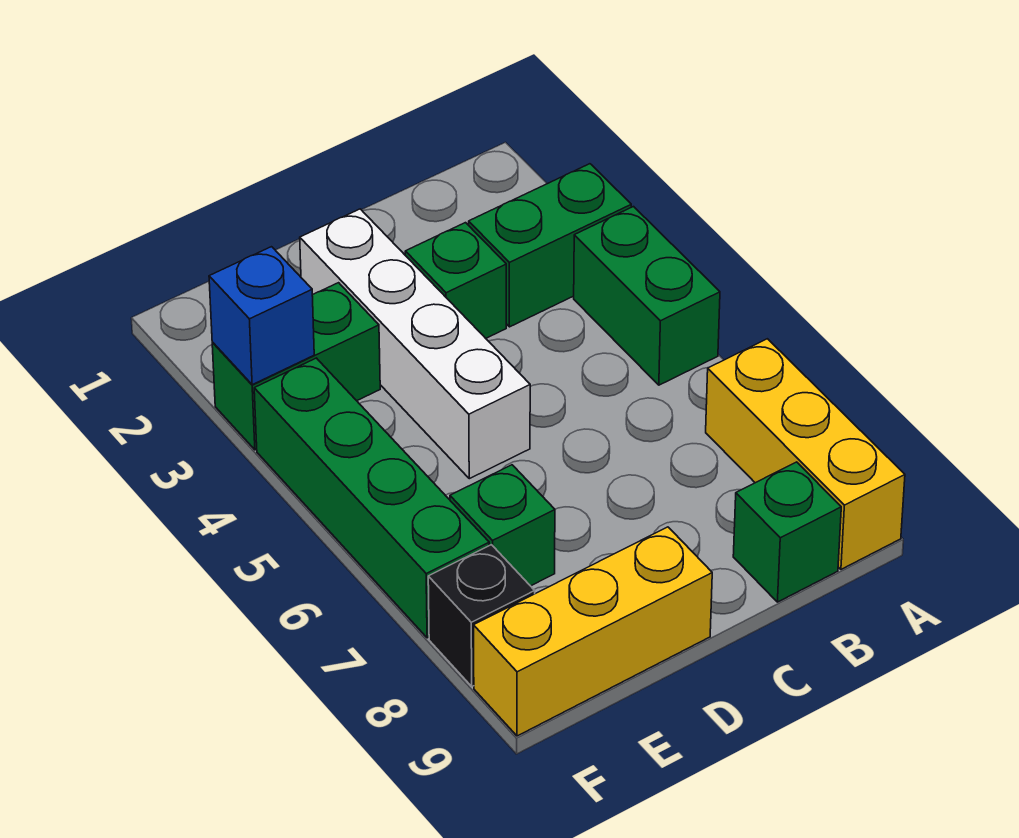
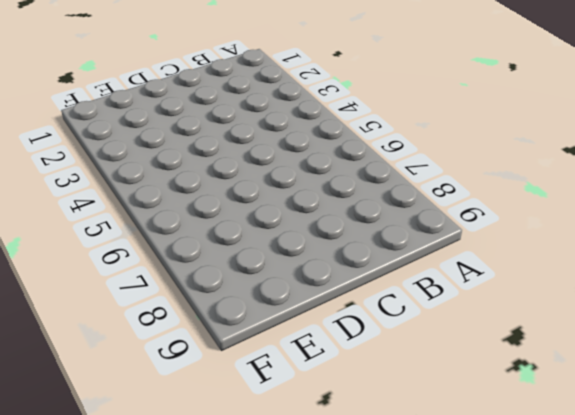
none -> green 1x2 brick [469,164,631,327]
none -> green 1x2 brick [574,207,720,385]
none -> yellow 1x3 brick [706,339,905,569]

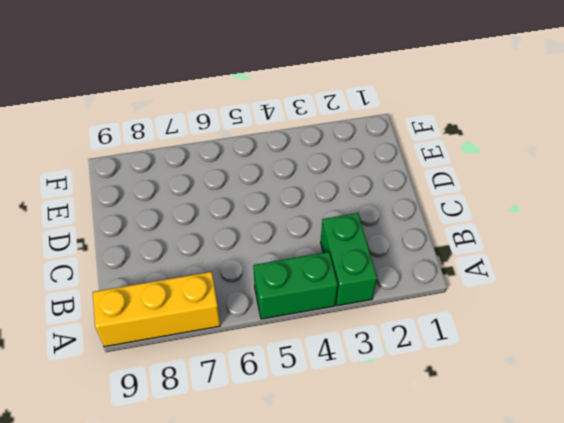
none -> green 1x1 brick [733,462,841,602]
none -> green 1x1 brick [405,223,506,338]
none -> white 1x4 brick [300,209,530,479]

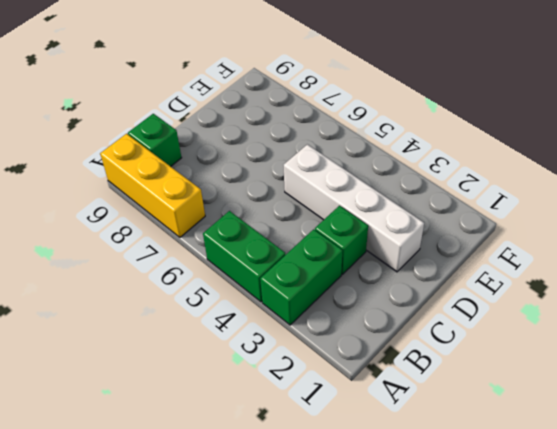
none -> yellow 1x3 brick [474,527,712,736]
none -> green 1x2 brick [212,283,380,450]
none -> green 1x1 brick [450,465,555,586]

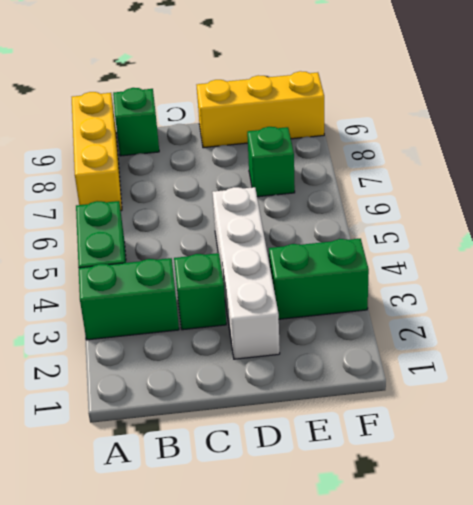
none -> green 1x4 brick [254,358,489,638]
none -> black 1x1 brick [428,545,535,686]
none -> blue 1x1 brick [209,247,314,385]

